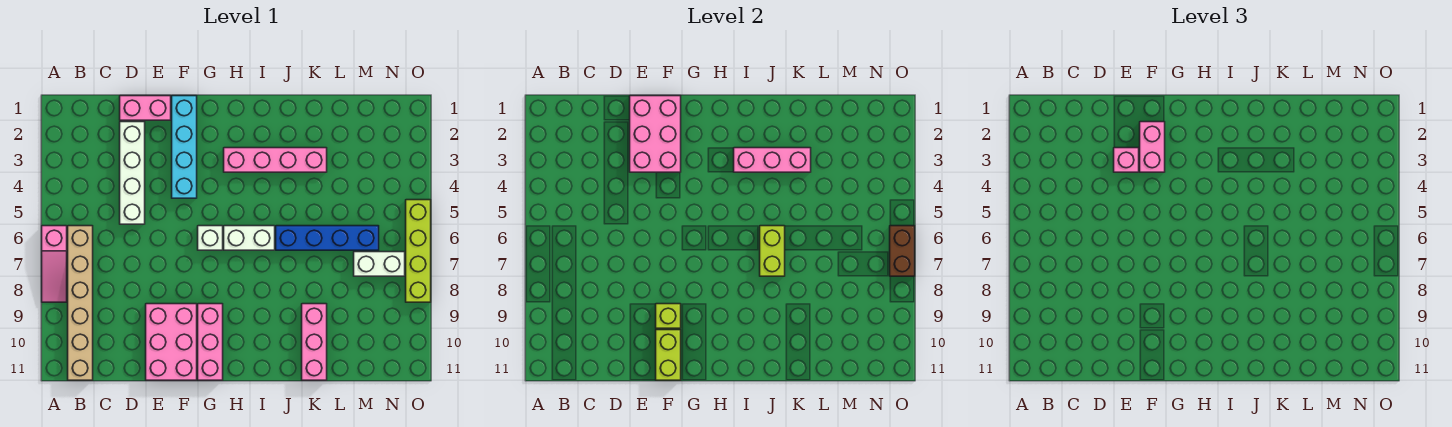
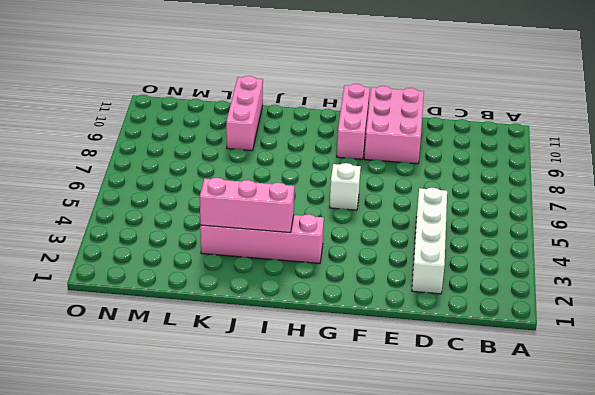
none -> pink 1x3 slope [42,226,67,302]
none -> tan 1x6 brick [68,226,93,380]
none -> pink 1x2 brick [120,96,171,120]

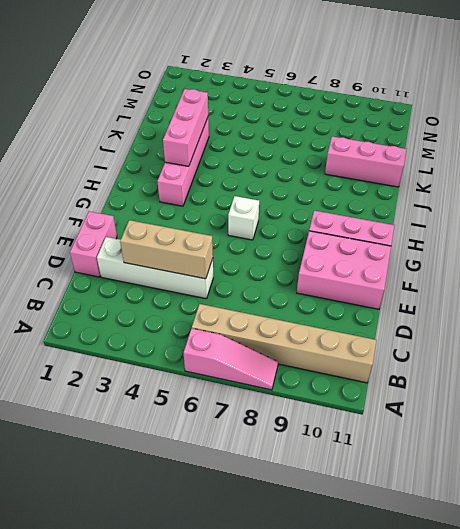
tan 1x3 brick [120,220,213,279] -> none
none -> cyan 1x4 brick [172,96,197,198]
none -> white 1x2 brick [224,226,275,250]
none -> blue 1x4 brick [276,226,379,250]

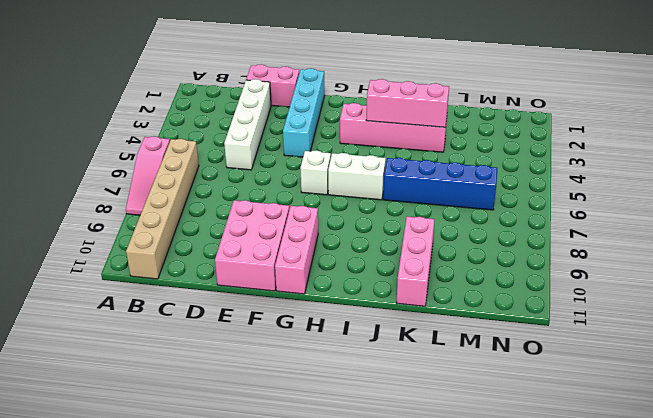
none -> white 1x2 brick [354,252,405,276]
none -> lime 1x4 brick [406,200,431,302]
none -> pink 2x3 brick [630,96,681,172]

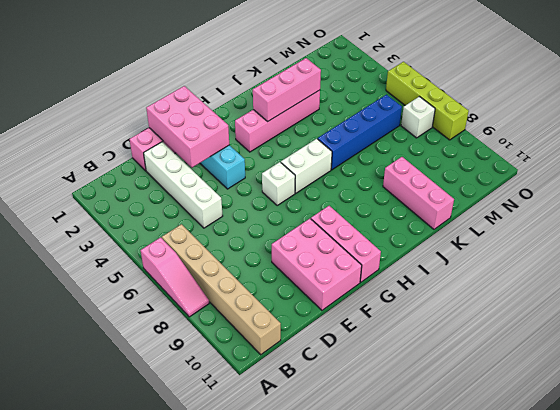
white 1x1 brick [401,97,435,138] -> white 1x2 brick [354,252,405,276]
none -> lime 1x1 brick [656,304,681,328]
none -> lime 1x2 brick [656,330,681,380]
none -> lime 1x2 brick [760,226,785,276]

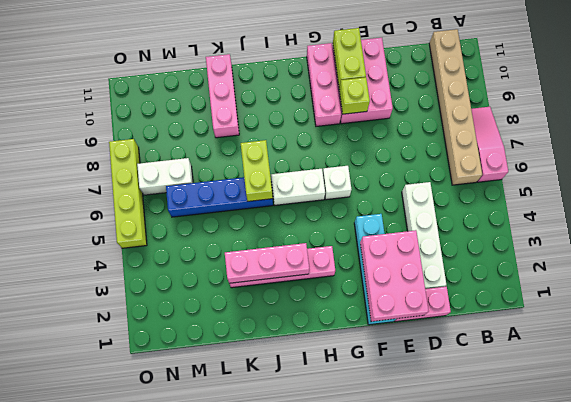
none -> brown 1x2 brick [890,226,915,276]
none -> pink 1x1 brick [1114,148,1139,172]
none -> pink 1x2 brick [1140,122,1165,172]

